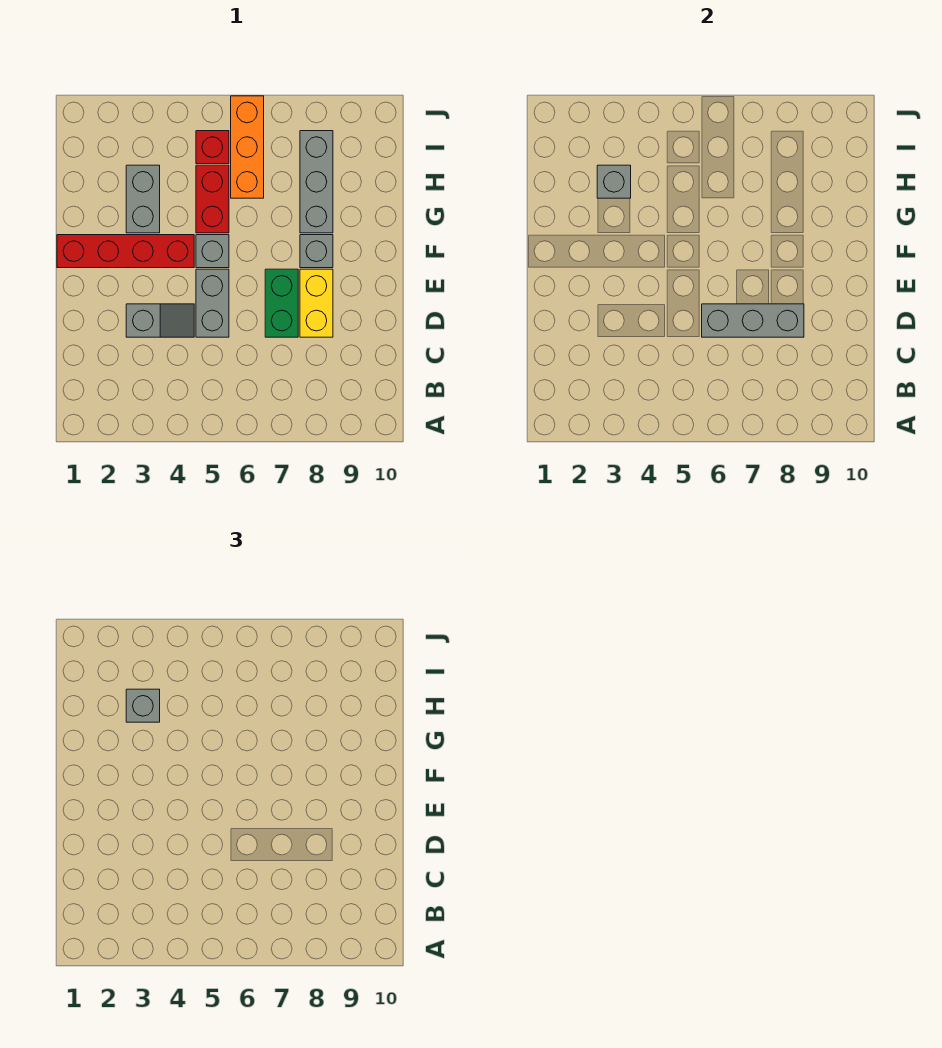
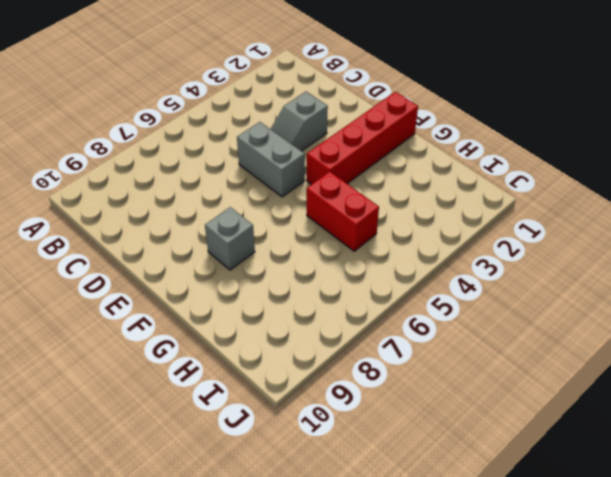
none -> green 1x2 brick [265,269,298,337]
none -> yellow 1x2 brick [300,269,333,337]
none -> grey 1x1 brick [196,235,229,268]

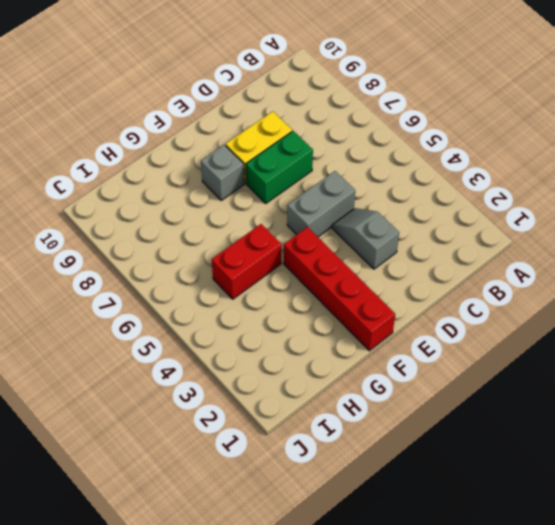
none -> grey 1x1 brick [196,235,229,268]
none -> grey 1x2 brick [126,165,160,233]
none -> grey 1x3 brick [300,131,333,233]

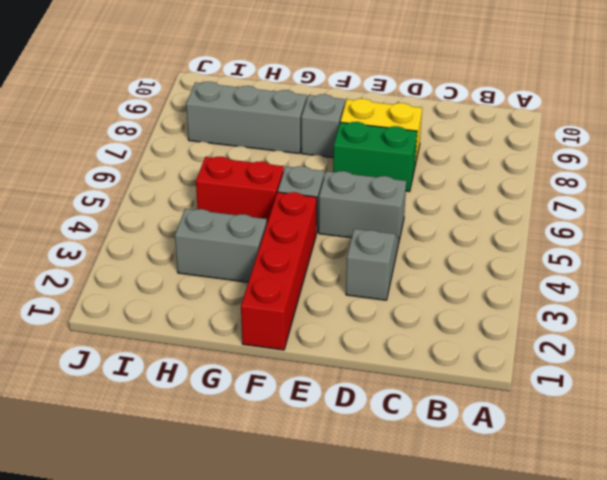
none -> orange 1x3 brick [231,96,264,198]
none -> red 1x1 brick [196,131,229,164]
none -> grey 1x3 brick [702,304,804,337]

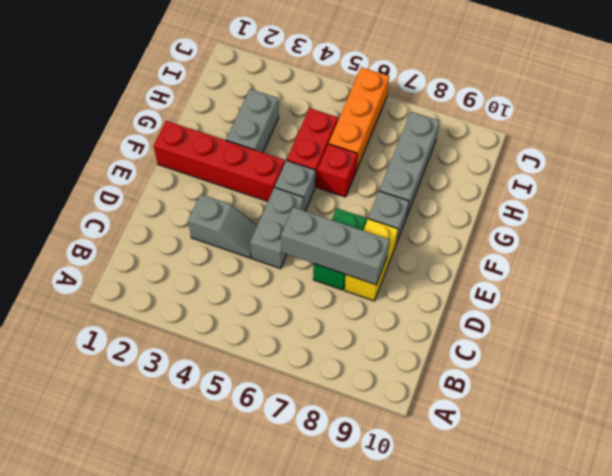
red 1x1 brick [317,144,357,197] -> red 1x1 brick moved to [196,131,229,164]
none -> grey 1x1 brick [597,165,631,198]
none -> grey 1x1 brick [126,689,160,722]

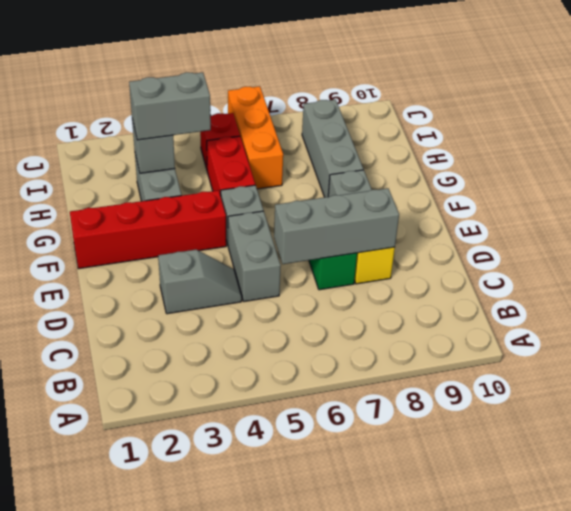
grey 1x2 brick [129,72,211,140] -> grey 1x1 brick [126,689,160,722]

